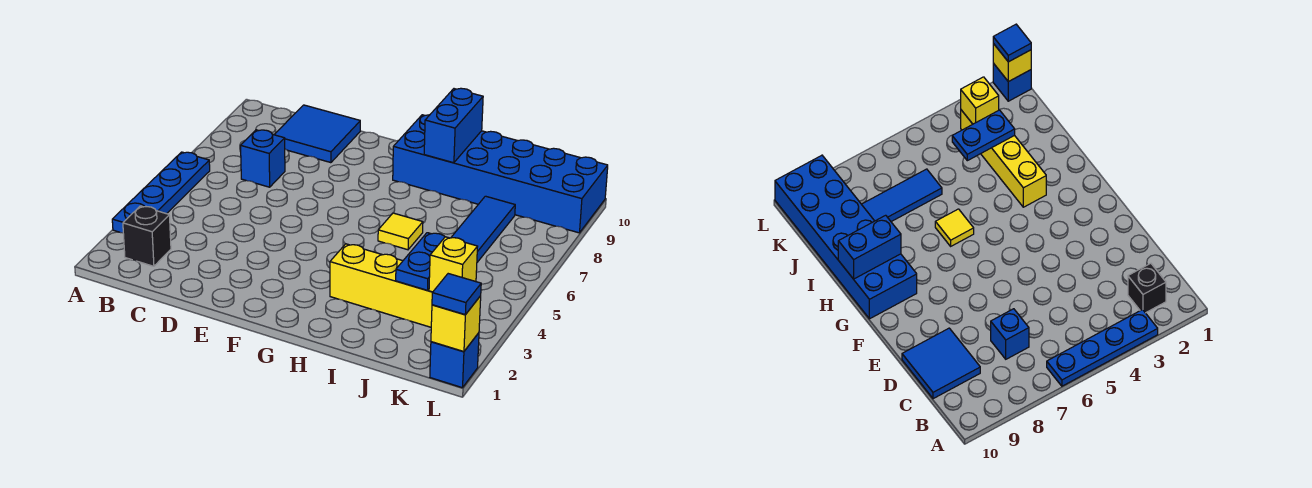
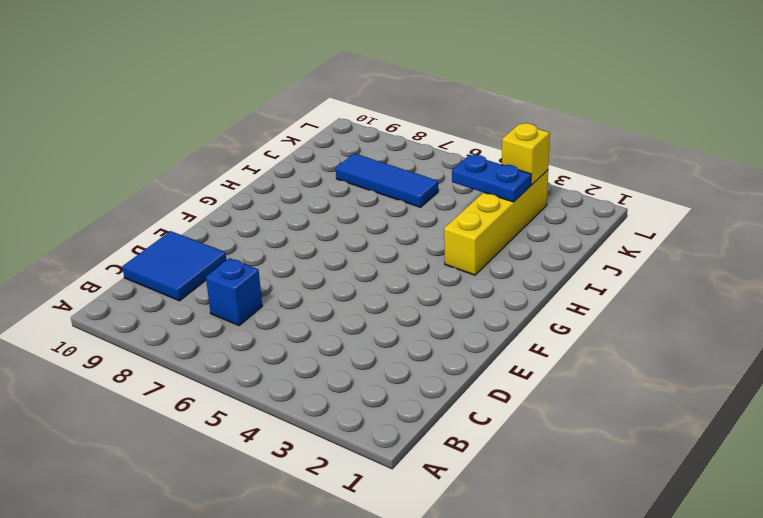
none -> blue 1x4 plate [112,152,210,233]
none -> black 1x1 brick [123,206,171,266]
none -> blue 2x6 brick [393,115,608,233]

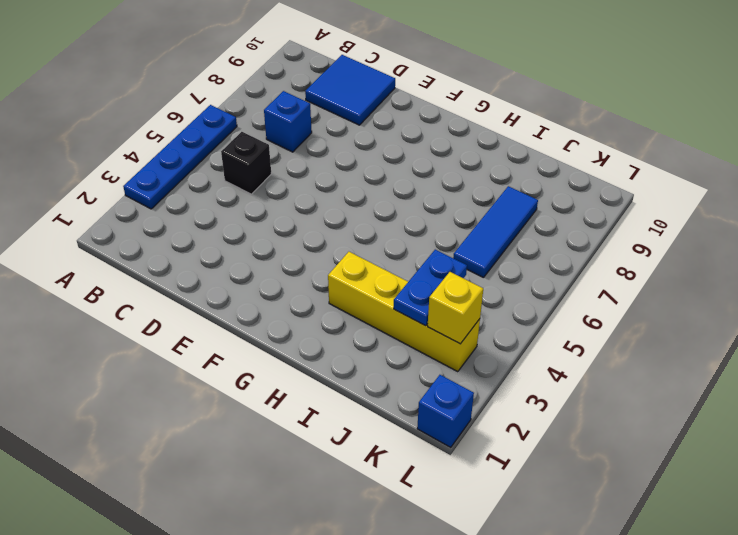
black 1x1 brick [221,132,271,194] -> black 1x1 brick moved to [123,206,171,266]
none -> blue 2x6 brick [393,115,608,233]
none -> yellow 1x1 tile [378,213,423,250]
none -> blue 1x2 brick [424,88,483,163]

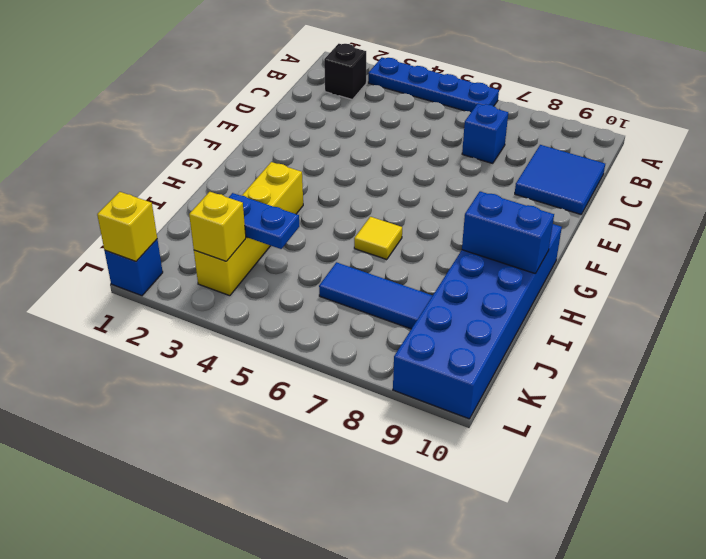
none -> blue 1x1 tile [432,274,481,315]

